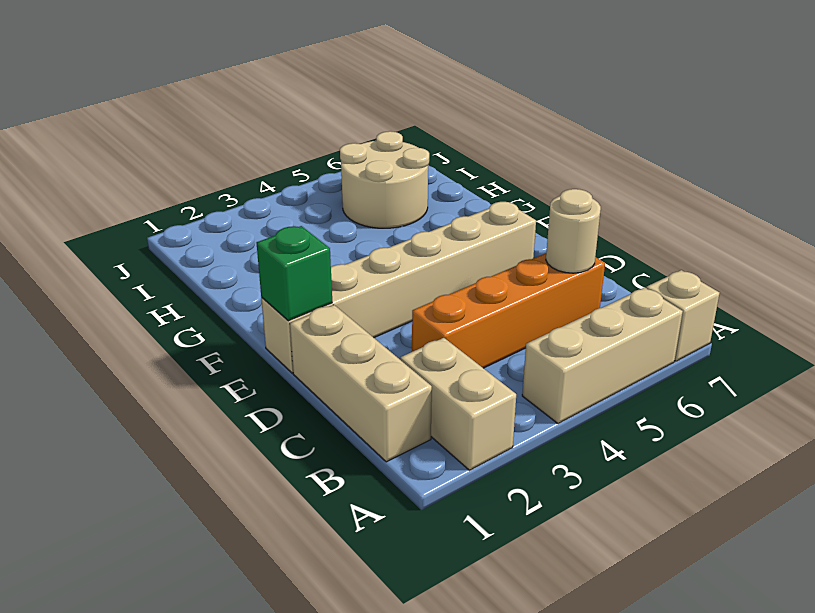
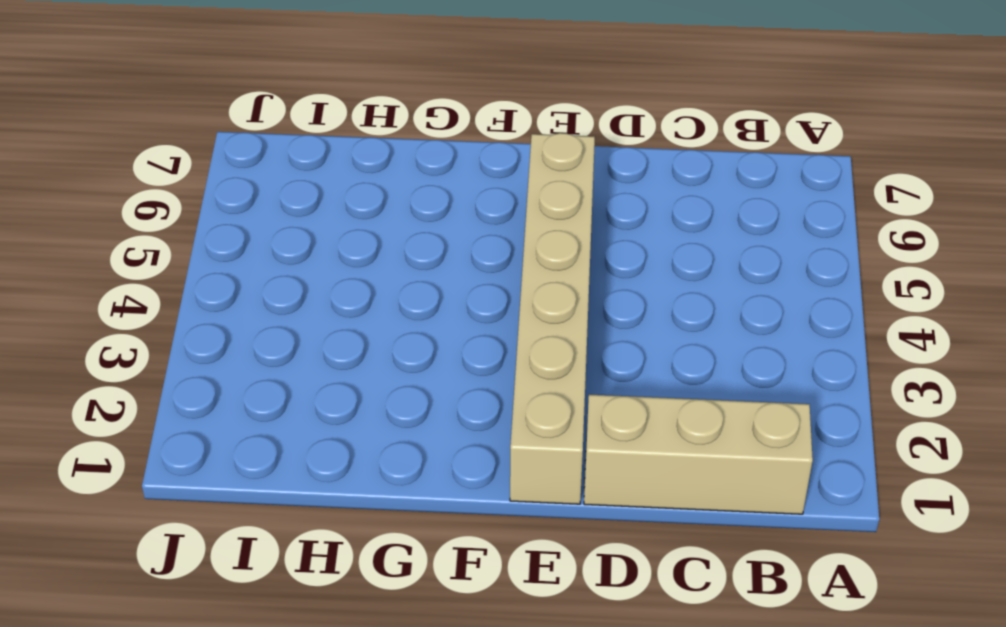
none -> tan 1x2 brick [400,338,516,470]
none -> tan 1x3 brick [522,288,683,424]

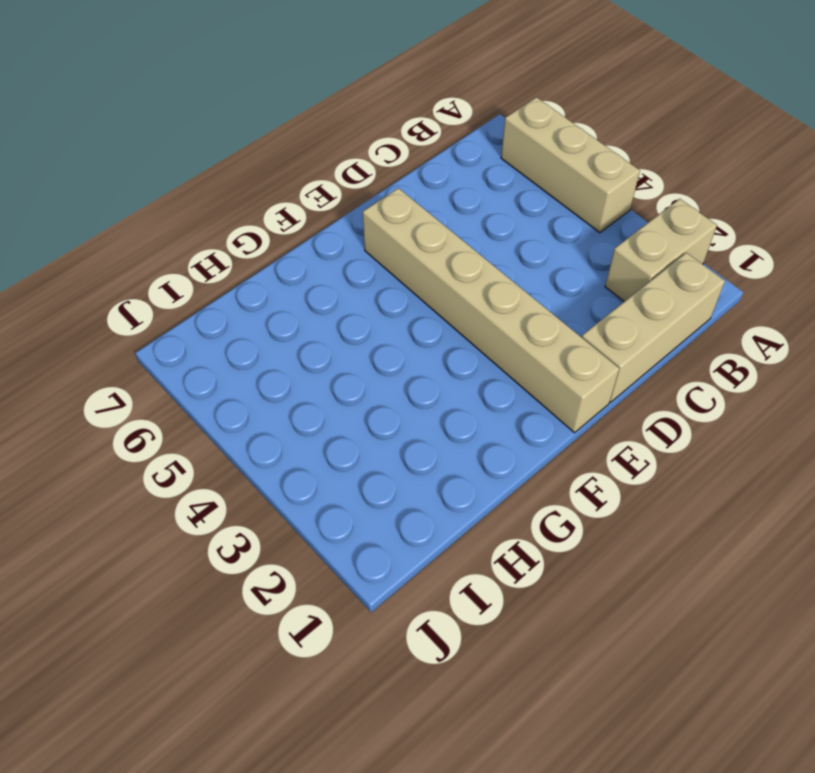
none -> tan 1x1 brick [646,270,719,361]
none -> orange 1x4 brick [412,253,605,368]

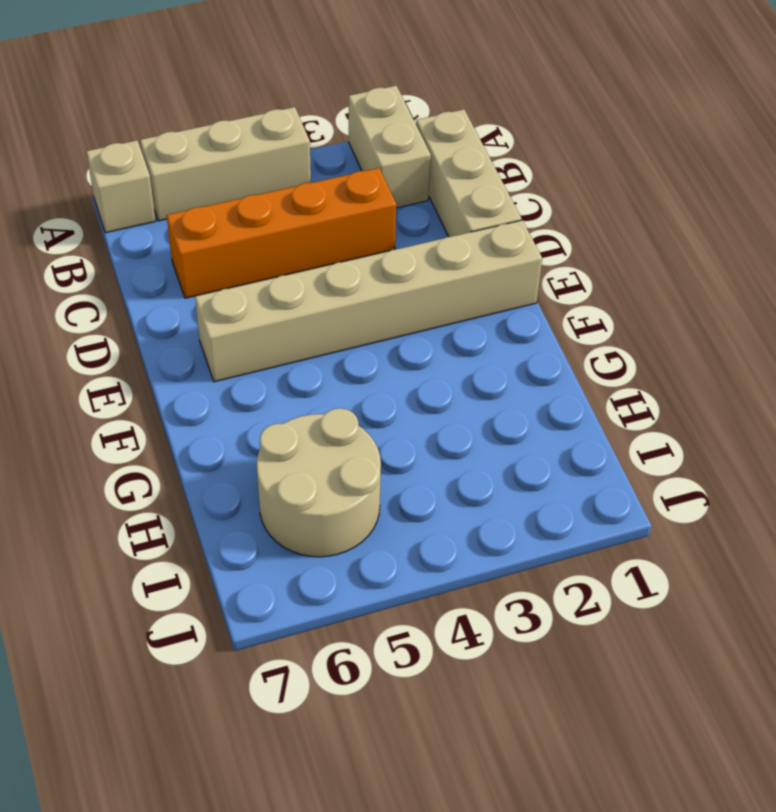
none -> tan 1x1 round brick [546,189,601,273]
none -> green 1x1 brick [257,226,332,321]

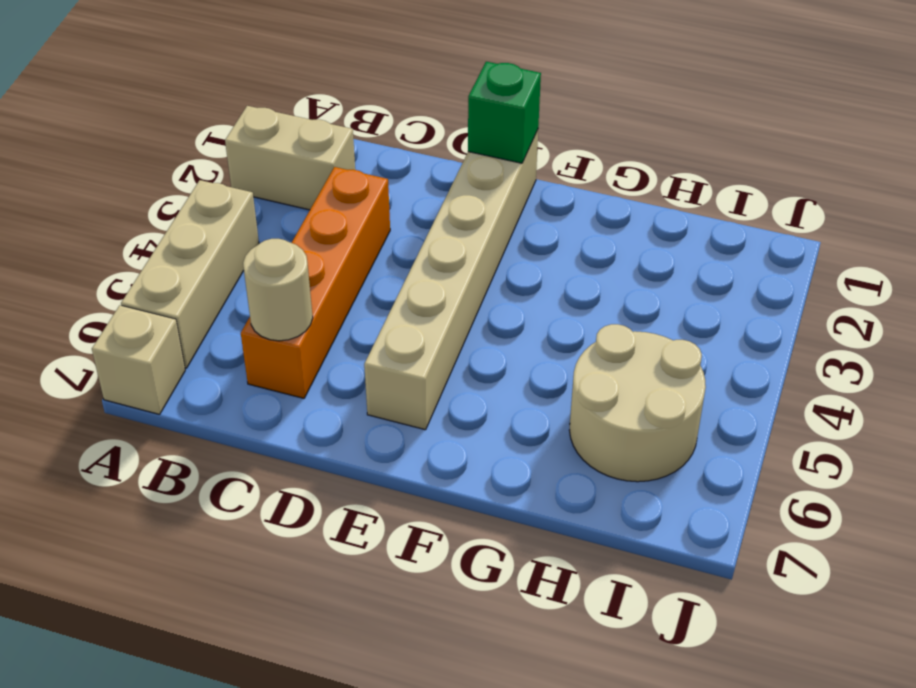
none -> tan 1x3 brick [290,305,432,462]

